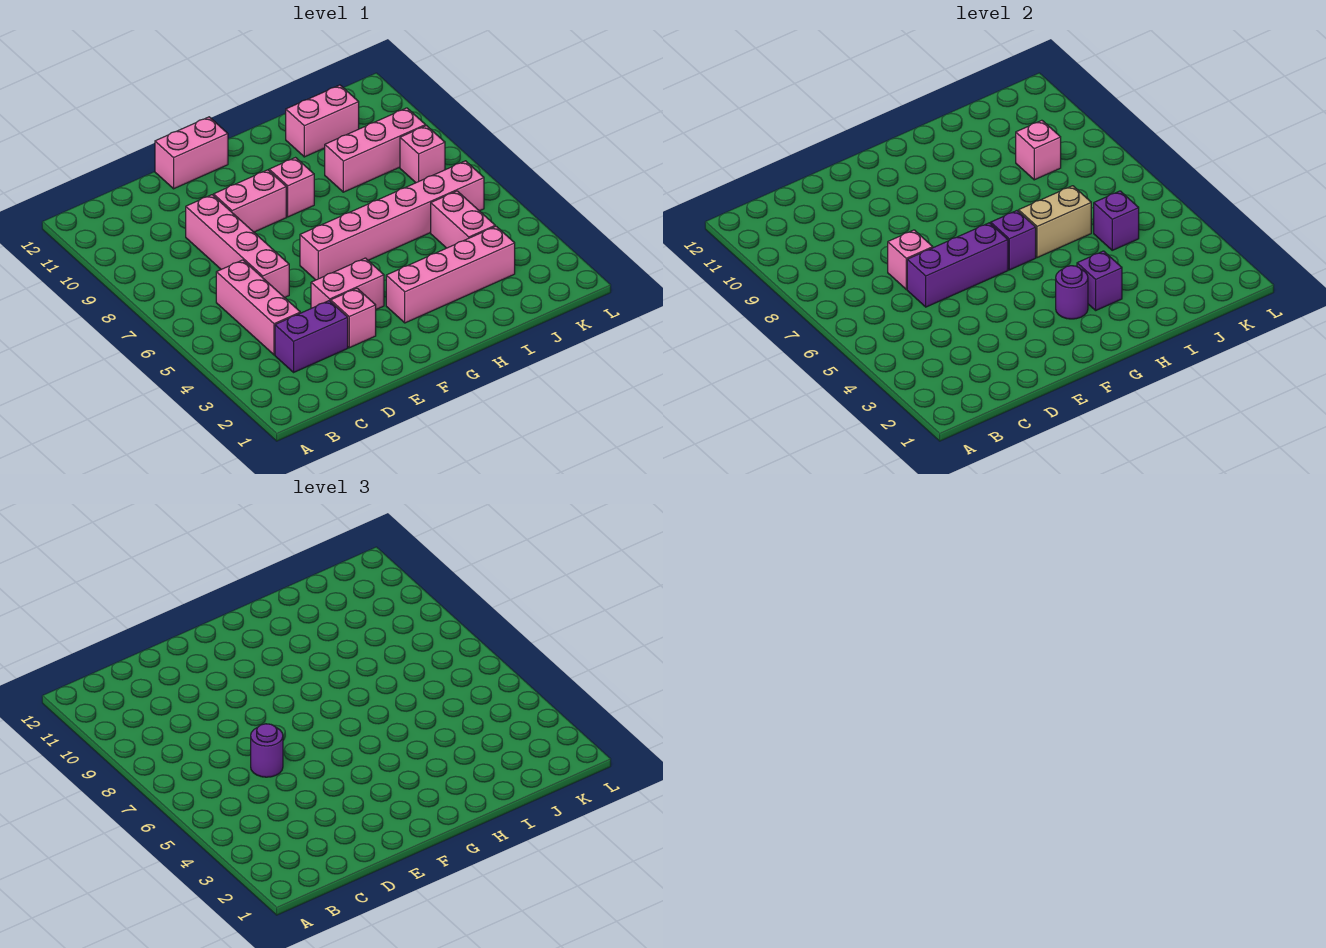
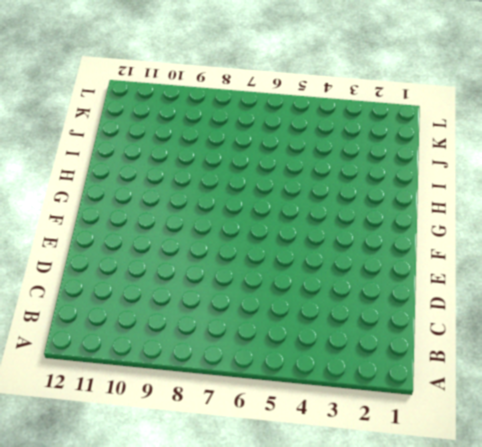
none -> purple 1x2 brick [275,301,348,372]
none -> pink 1x3 brick [216,260,300,355]
none -> pink 1x4 brick [186,195,289,298]

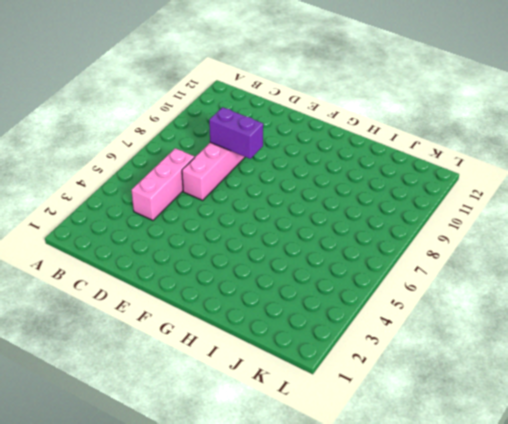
purple 1x2 brick [209,107,263,159] -> purple 1x2 brick moved to [275,301,348,372]
none -> pink 1x1 brick [331,288,376,348]
none -> pink 1x2 brick [311,258,384,309]
none -> pink 1x2 brick [213,170,286,232]

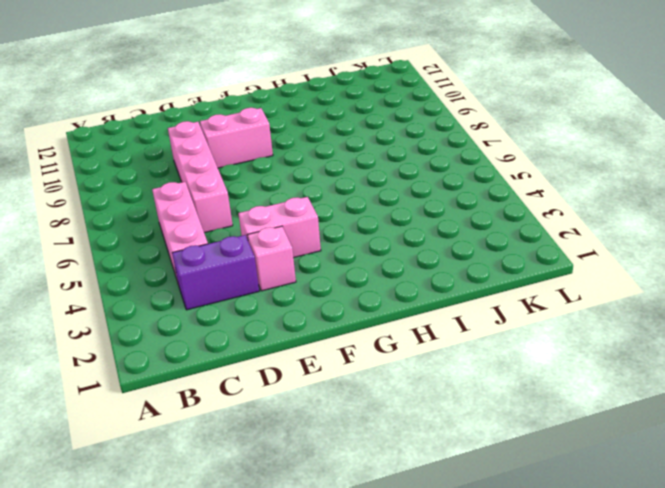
none -> pink 1x2 brick [155,117,228,189]
none -> pink 1x6 brick [300,161,484,280]
none -> pink 1x4 brick [386,226,515,323]

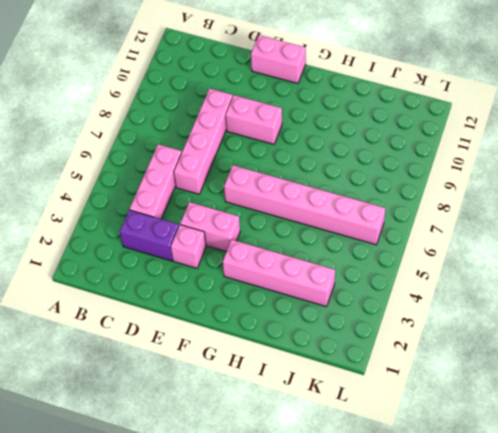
none -> pink 1x1 brick [269,158,314,217]
none -> pink 1x3 brick [325,108,426,192]
none -> pink 1x2 brick [286,85,359,157]

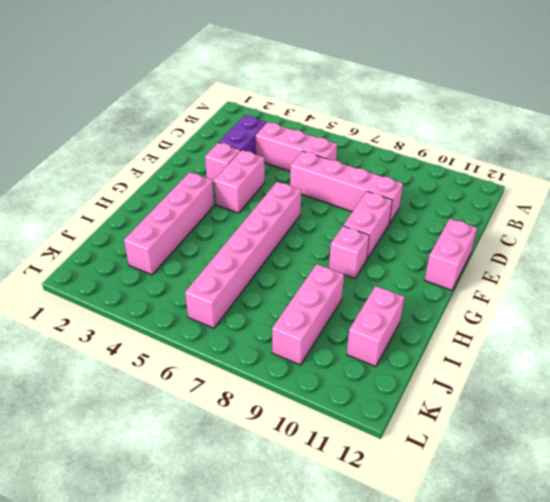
none -> pink 1x2 brick [431,191,495,248]
none -> pink 1x1 brick [400,126,445,183]
none -> purple 1x3 brick [907,223,1008,307]

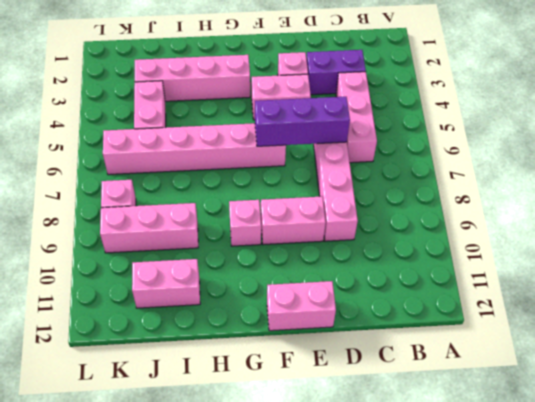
none -> pink 1x1 brick [888,230,933,289]
none -> purple 1x1 round brick [1056,266,1088,319]
none -> purple 1x1 brick [991,211,1036,270]

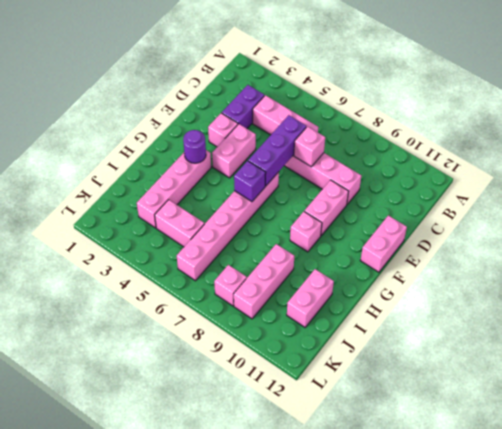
none -> purple 1x1 brick [1077,251,1122,310]
none -> tan 1x2 brick [1019,186,1091,258]
none -> purple 1x1 brick [1094,191,1139,250]

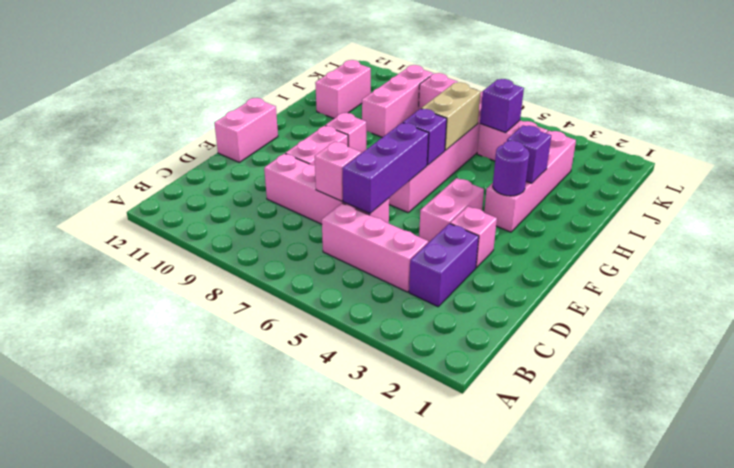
none -> pink 1x1 brick [1016,120,1061,180]
none -> purple 1x1 round brick [251,724,283,777]

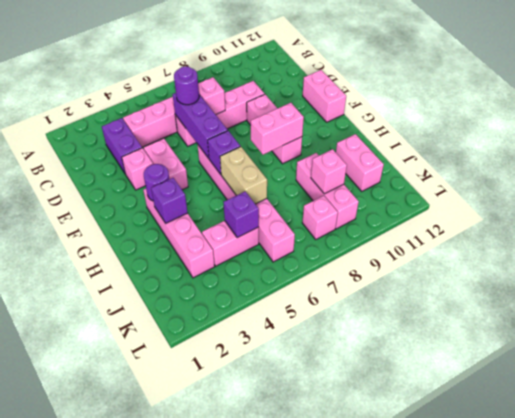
pink 1x2 brick [251,103,304,155] -> none

